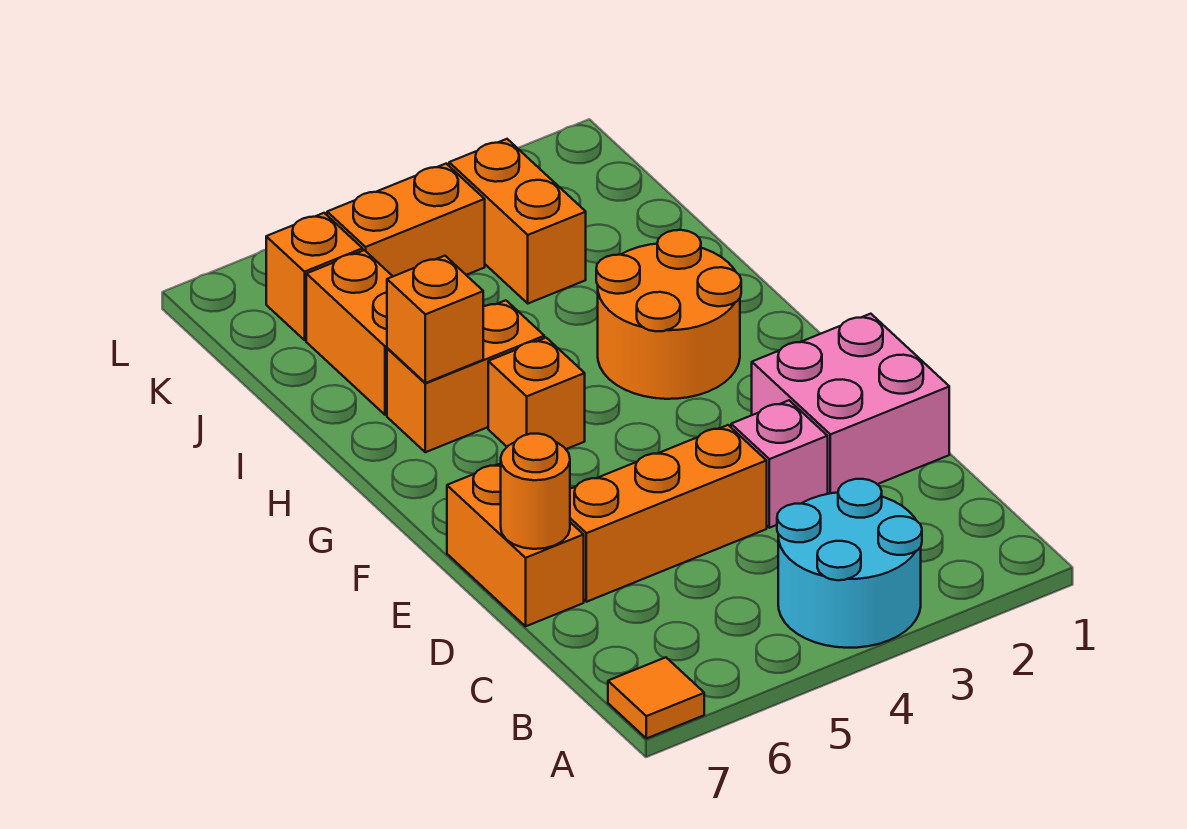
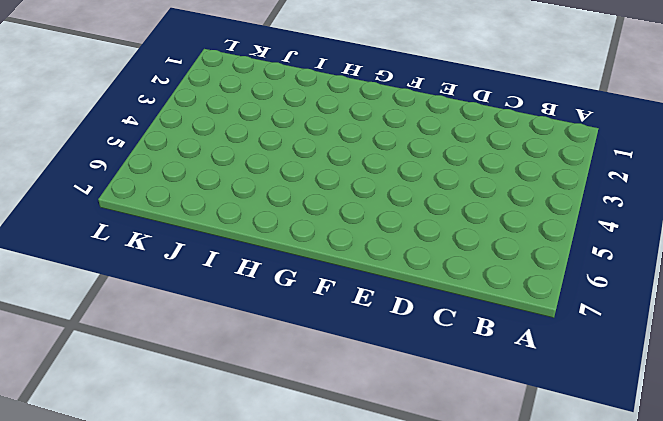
none -> cyan 2x2 round brick [777,479,922,648]
none -> orange 1x1 tile [608,657,704,738]
none -> pink 2x2 brick [752,314,949,494]

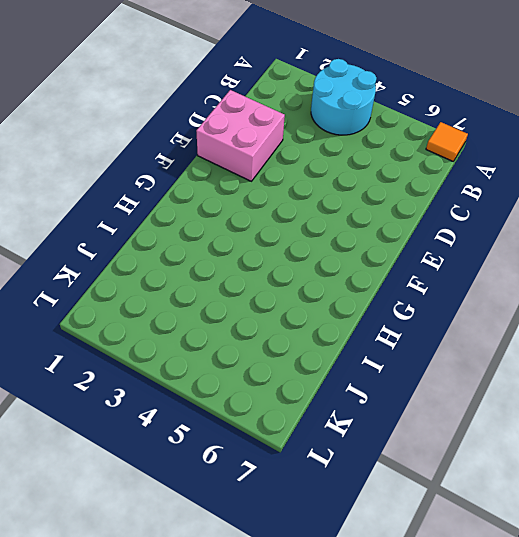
none -> pink 1x1 brick [731,400,828,528]
none -> orange 1x3 brick [570,425,767,602]
none -> orange 1x2 brick [447,463,584,626]

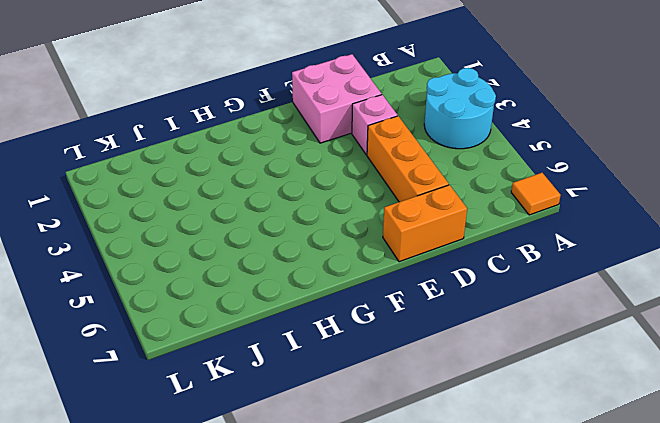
none -> orange 2x2 round brick [596,230,741,399]
none -> orange 1x1 brick [488,338,585,449]
none -> orange 1x2 brick [387,300,544,452]

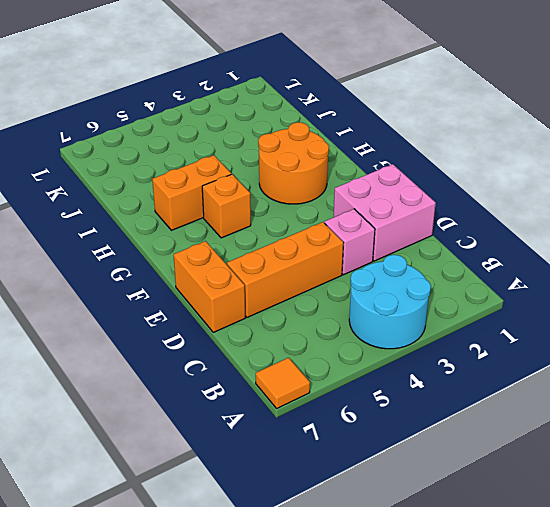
none -> orange 1x2 brick [306,250,393,415]
none -> orange 1x2 brick [449,139,586,303]
none -> orange 1x2 brick [327,164,485,276]

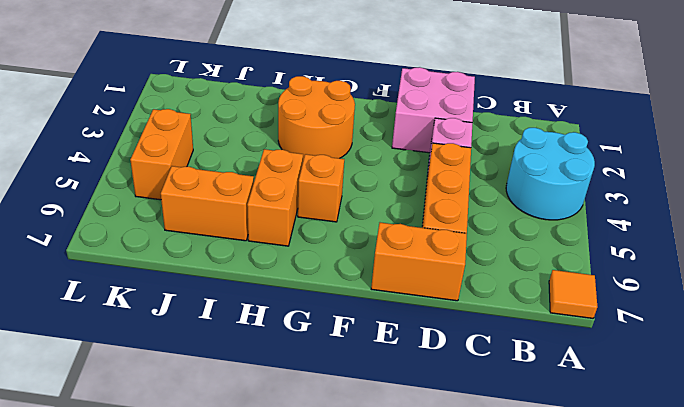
none -> orange 1x2 brick [449,139,586,303]
none -> orange 1x1 brick [266,213,363,340]
none -> orange 1x1 round brick [501,434,570,549]

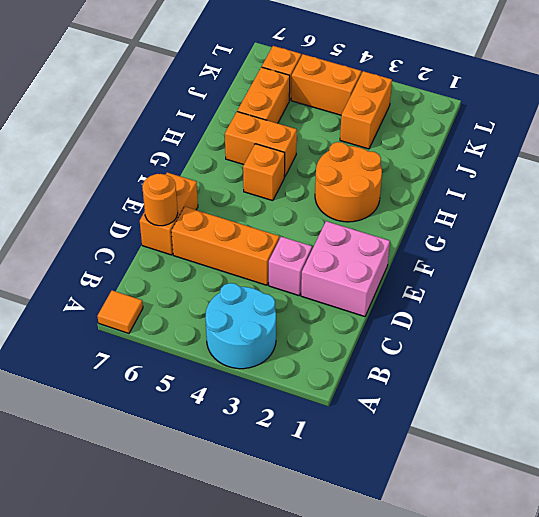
none -> orange 1x1 brick [387,256,483,383]

